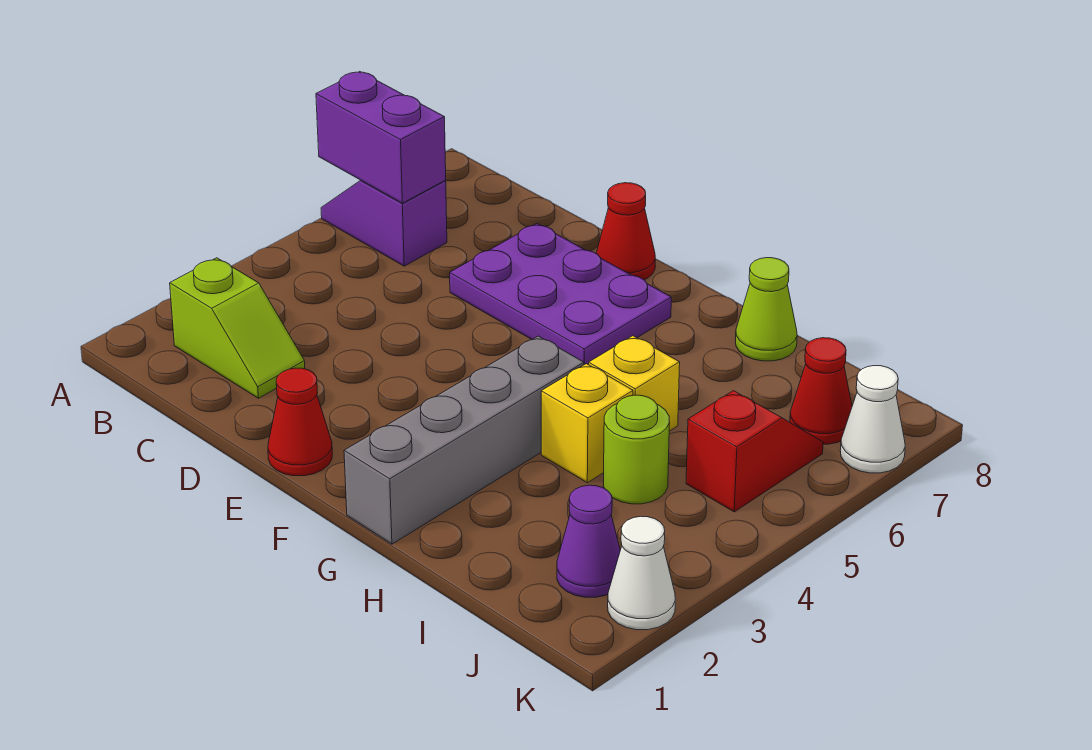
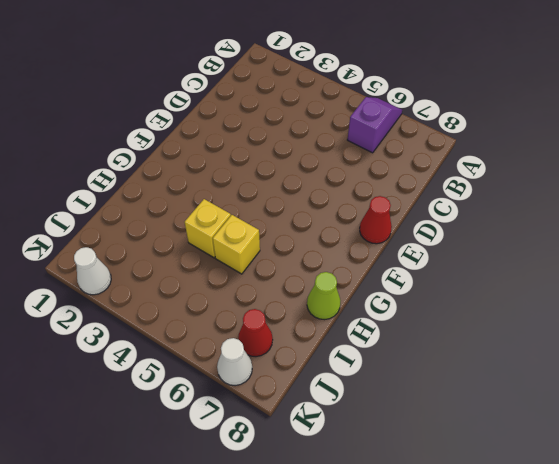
none -> lime 1x2 slope [170,258,305,398]
none -> purple 2x3 plate [450,224,671,365]
none -> red 1x1 cone [268,368,332,476]

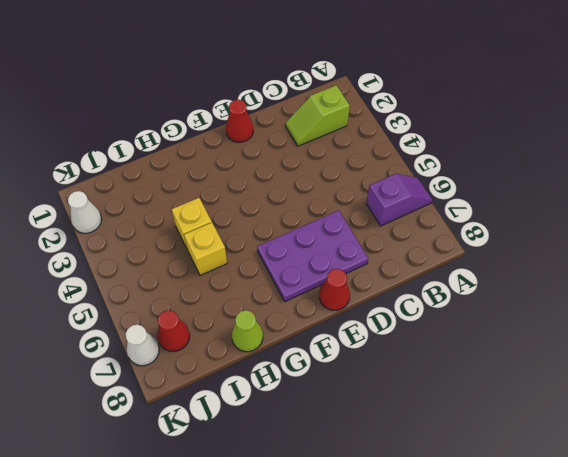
none -> grey 1x4 brick [344,336,584,544]
none -> lime 1x1 round brick [604,395,670,504]
none -> purple 1x1 cone [557,485,620,597]

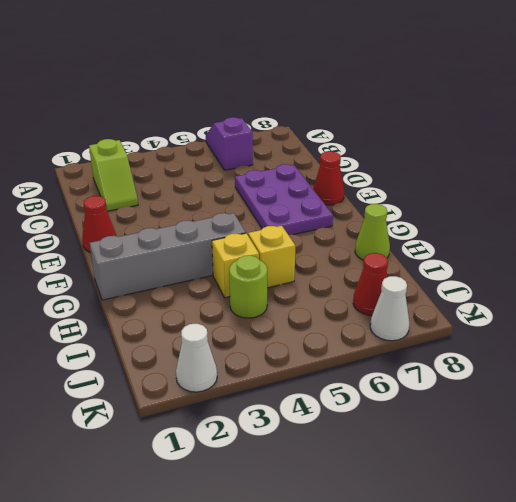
none -> purple 1x1 cone [557,485,620,597]
none -> red 1x2 slope [686,391,823,512]
none -> purple 1x2 brick [316,72,446,203]

